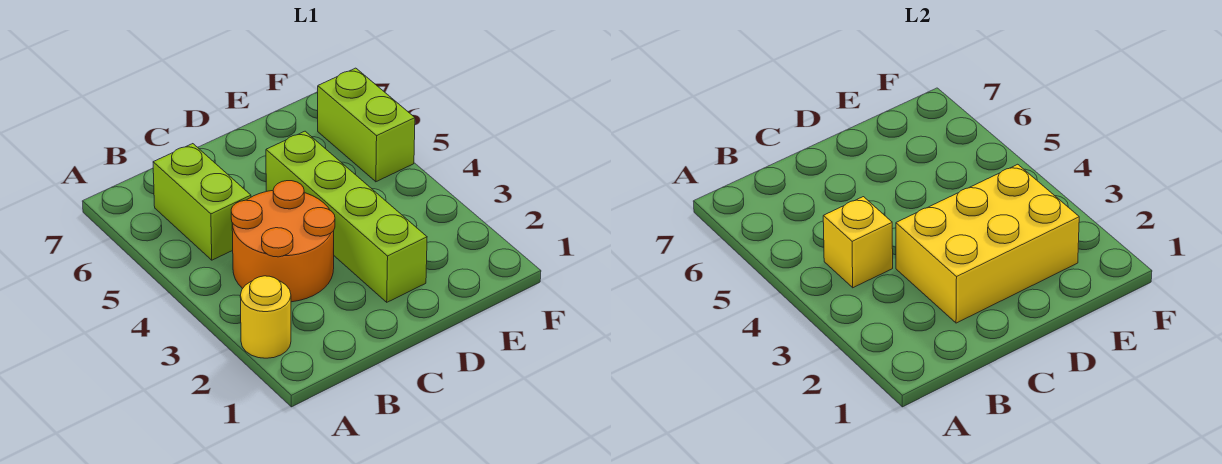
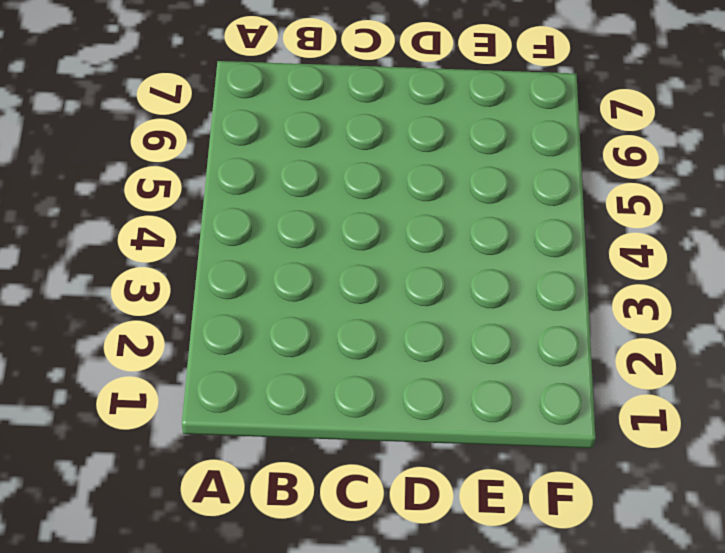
none -> yellow 1x1 round brick [240,276,291,358]
none -> orange 2x2 round brick [231,181,335,302]

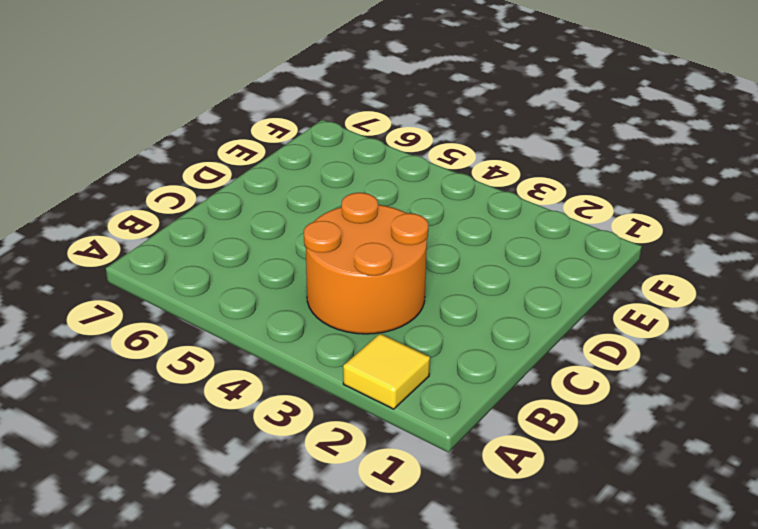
yellow 1x1 tile [343,334,430,409] -> yellow 1x1 round brick [240,276,291,358]
none -> lime 1x2 brick [153,144,251,260]
none -> lime 1x4 brick [266,131,427,302]

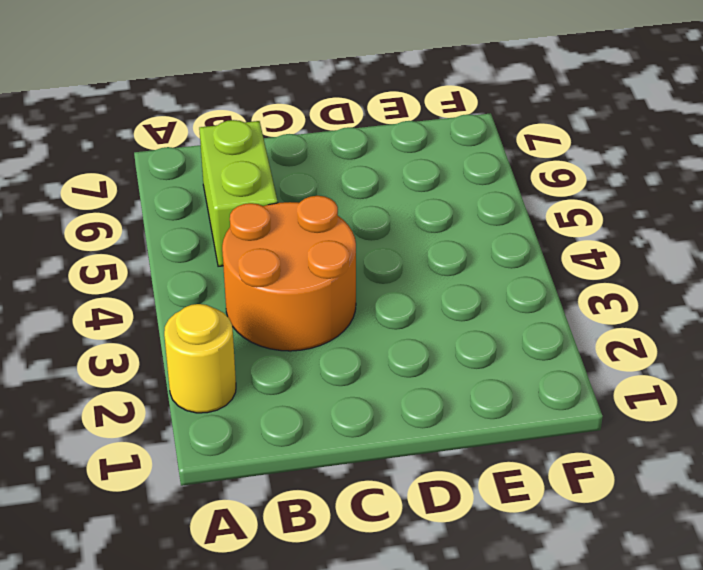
none -> lime 1x4 brick [266,131,427,302]
none -> lime 1x2 brick [318,68,415,182]

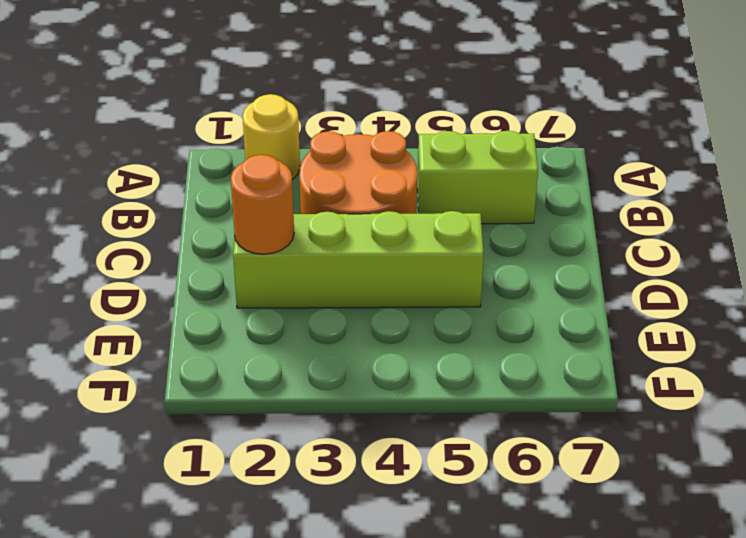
orange 1x1 round brick [231,155,294,254] -> yellow 2x3 brick [896,164,1079,323]
none -> lime 1x2 brick [318,68,415,182]
none -> yellow 1x1 brick [823,197,893,288]

